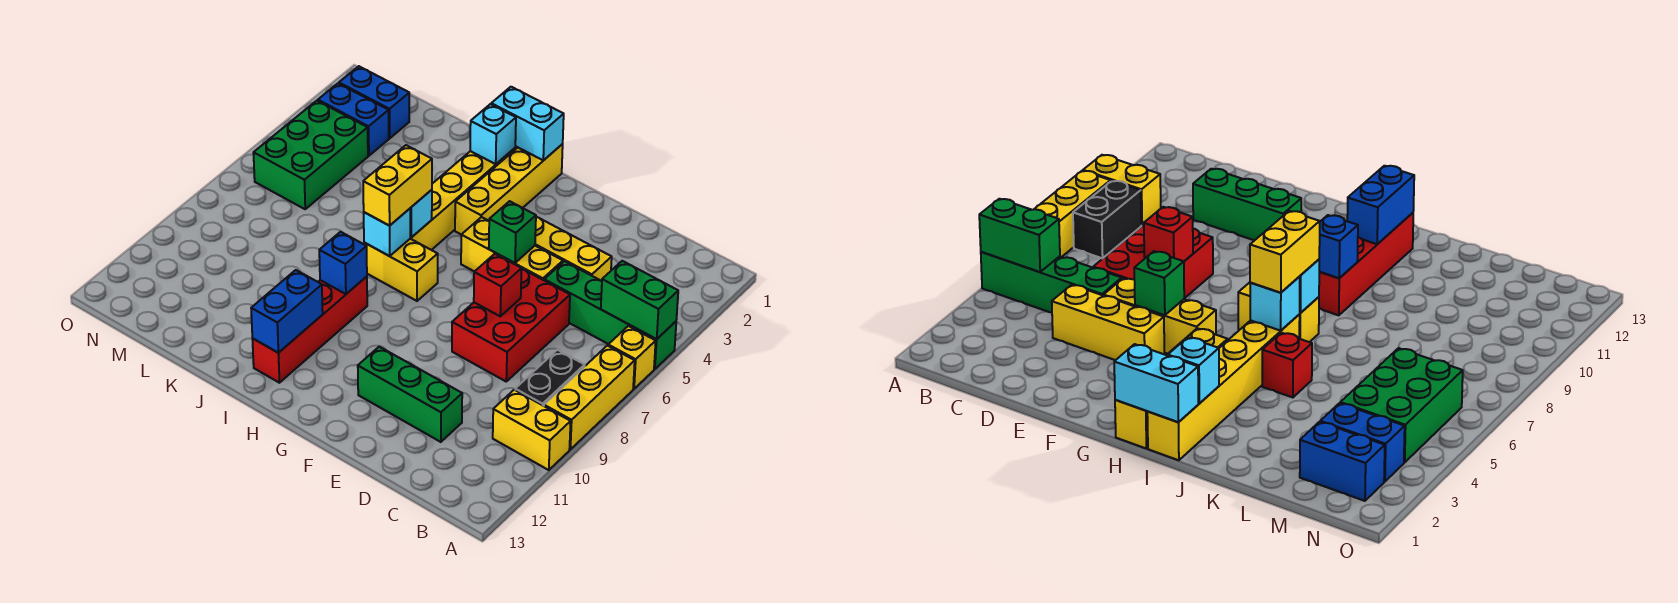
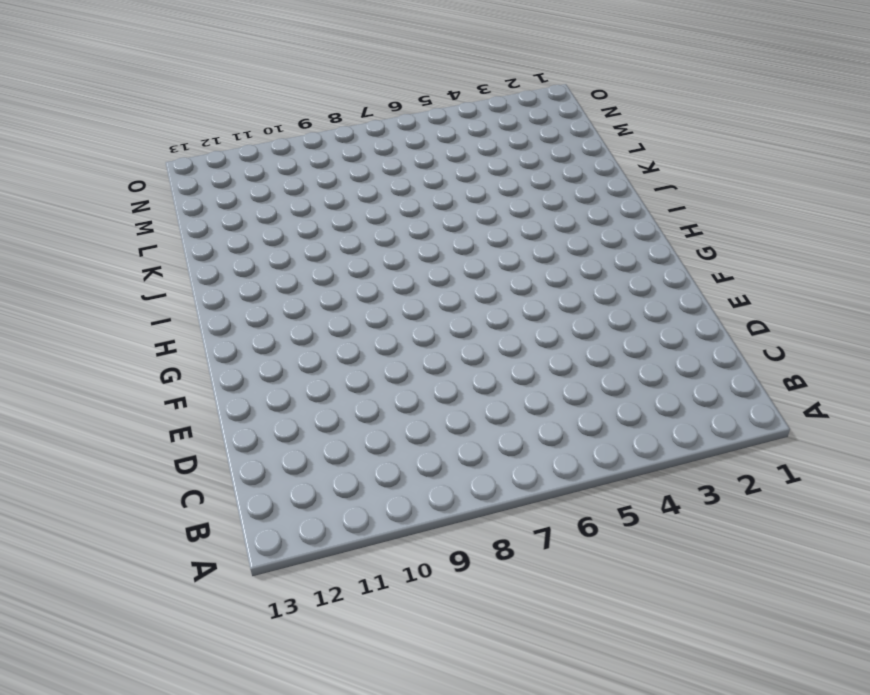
none -> green 1x4 brick [544,261,676,369]
none -> yellow 1x1 brick [608,326,656,389]
none -> yellow 1x3 brick [544,346,635,449]

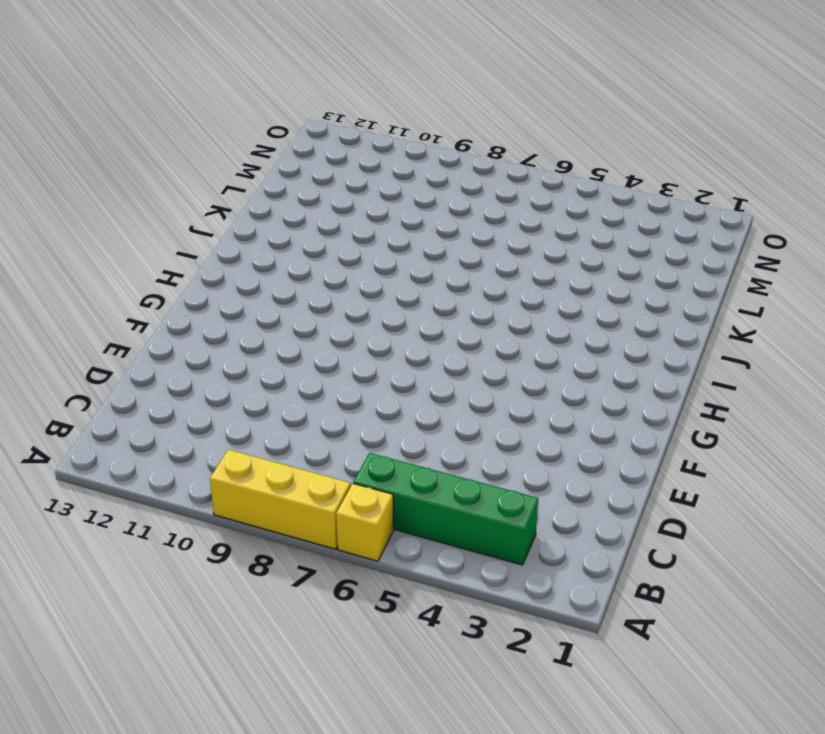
green 1x4 brick [353,453,538,565] -> green 1x4 brick turned to [544,261,676,369]
none -> yellow 1x2 brick [493,390,571,470]
none -> black 1x2 brick [515,350,585,406]
none -> yellow 1x3 brick [535,217,612,281]

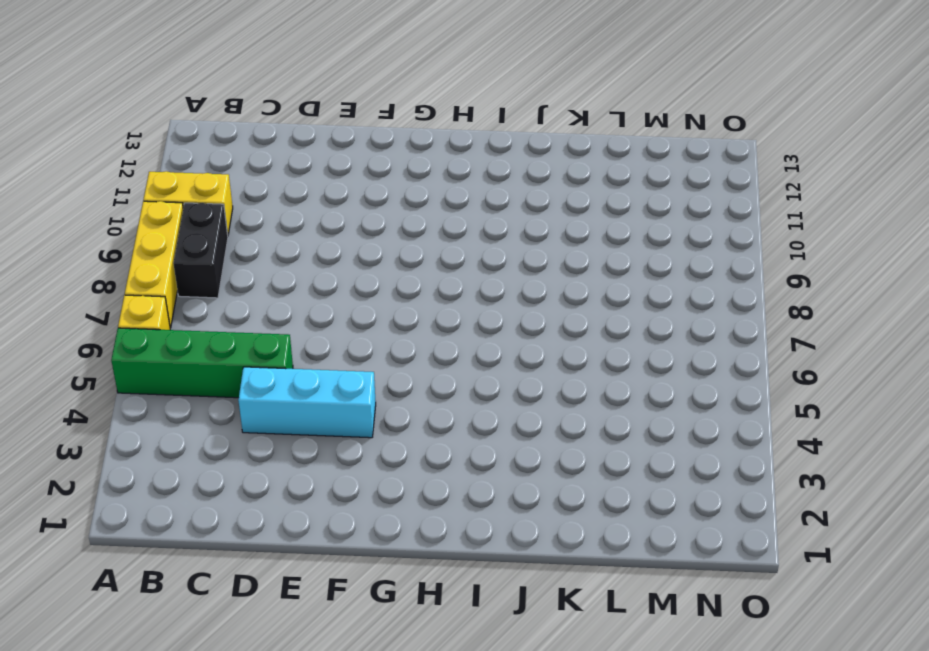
cyan 1x3 brick [238,367,376,438] -> yellow 1x3 brick [535,217,612,281]
none -> red 2x3 brick [452,269,570,381]
none -> green 1x3 brick [358,347,462,442]
none -> yellow 1x3 brick [461,217,563,280]

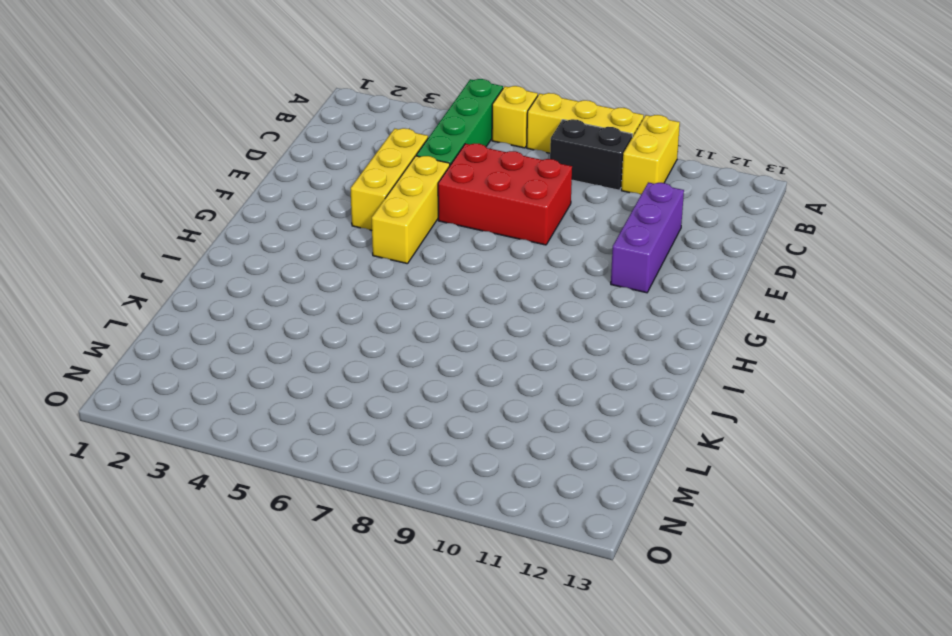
purple 1x3 brick [611,182,684,293] -> green 1x3 brick [358,347,462,442]
none -> yellow 1x4 brick [455,144,563,235]
none -> yellow 1x2 brick [364,239,438,301]
none -> yellow 1x6 brick [410,146,518,250]

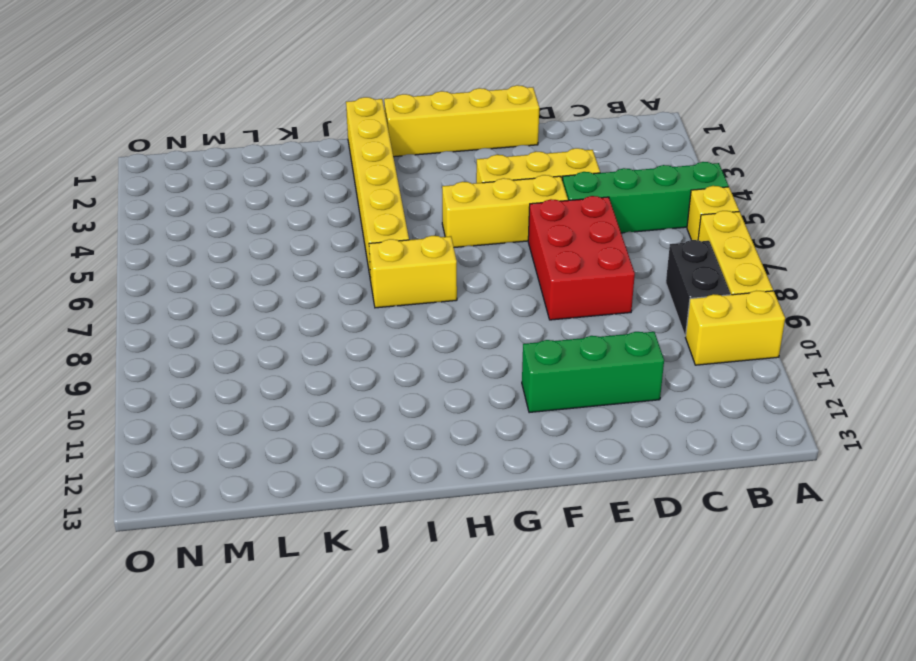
yellow 1x4 brick [384,85,539,157] -> yellow 1x4 brick turned to [455,144,563,235]
none -> red 1x4 brick [252,277,367,383]
none -> red 1x1 brick [1262,333,1312,398]
none -> blue 1x2 brick [339,66,409,138]

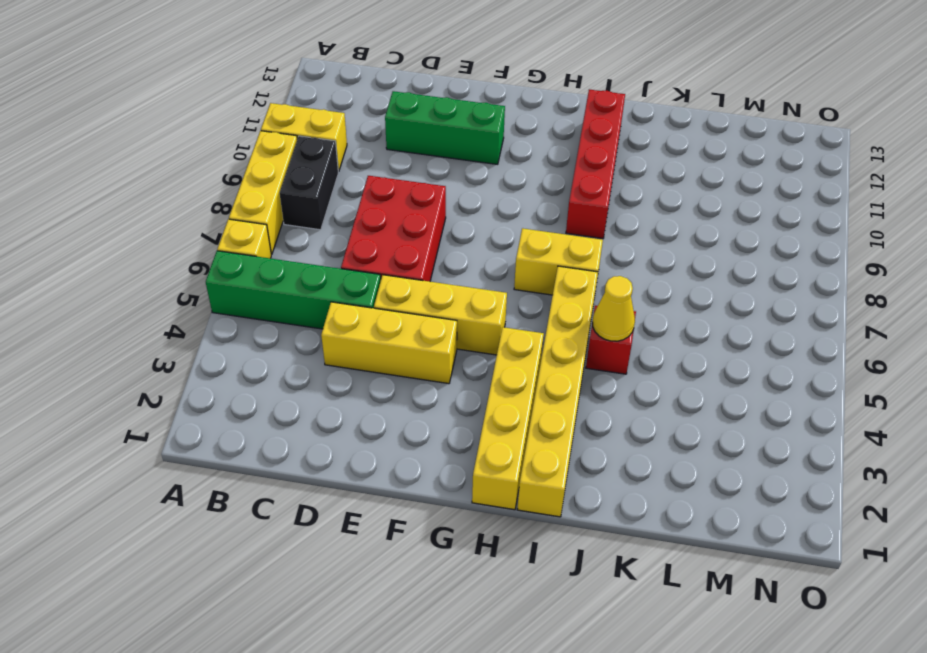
yellow 1x1 cone [592,276,635,341] -> none
none -> blue 1x2 brick [339,66,409,138]
none -> blue 1x2 brick [318,83,389,156]
none -> green 2x3 brick [253,101,368,209]

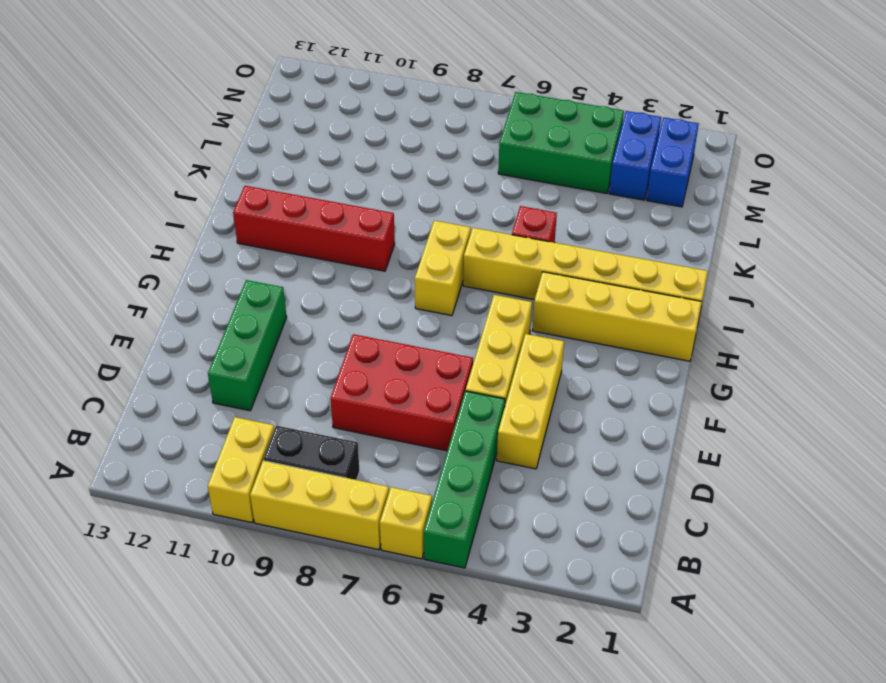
none -> green 1x2 brick [601,261,678,339]
none -> red 1x1 brick [474,254,522,316]
none -> green 1x1 brick [489,201,536,263]

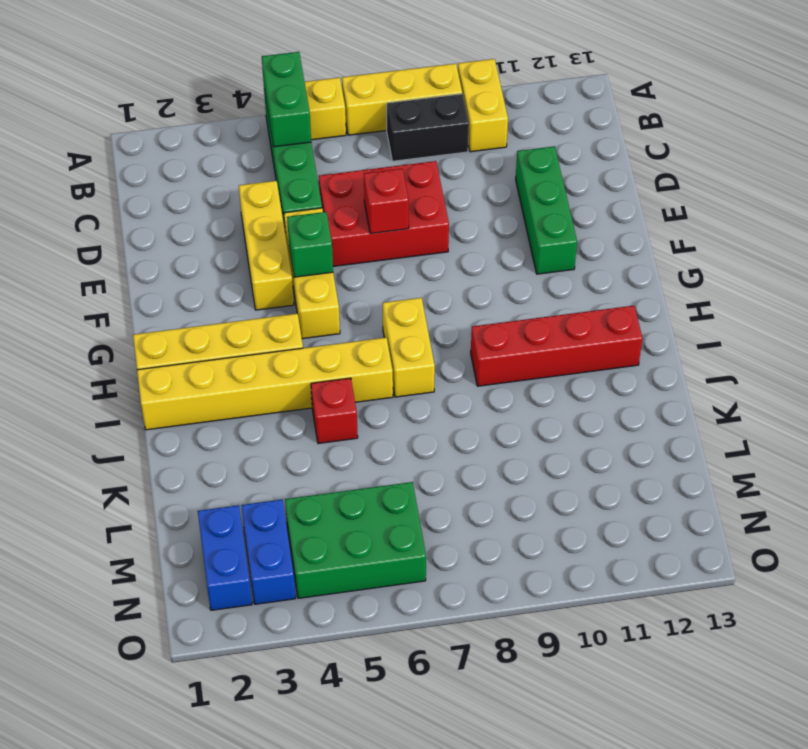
none -> cyan 1x2 brick [491,87,564,160]
none -> cyan 1x1 brick [470,104,516,164]
none -> cyan 1x1 brick [410,190,432,237]

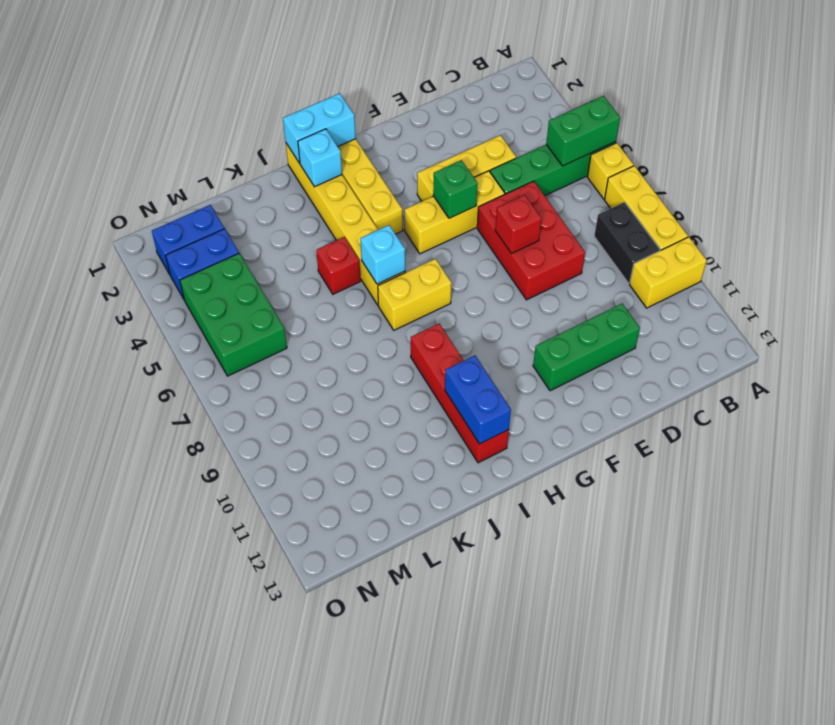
none -> cyan 1x1 brick [364,209,410,256]
none -> blue 1x1 brick [319,232,367,294]
none -> yellow 1x2 brick [363,145,432,226]

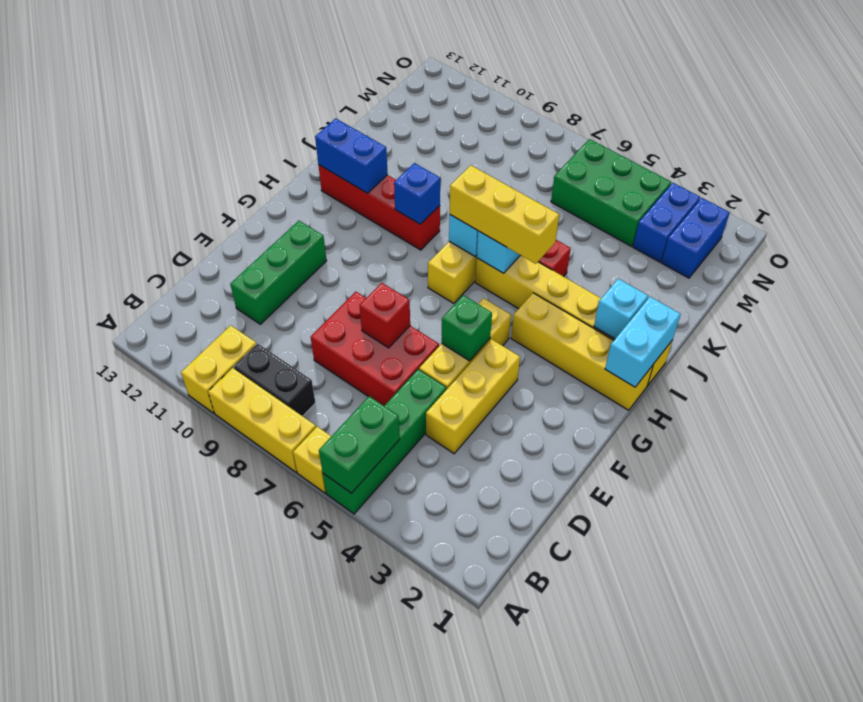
yellow 1x3 brick [450,165,559,264] -> yellow 1x2 brick [363,145,432,226]

